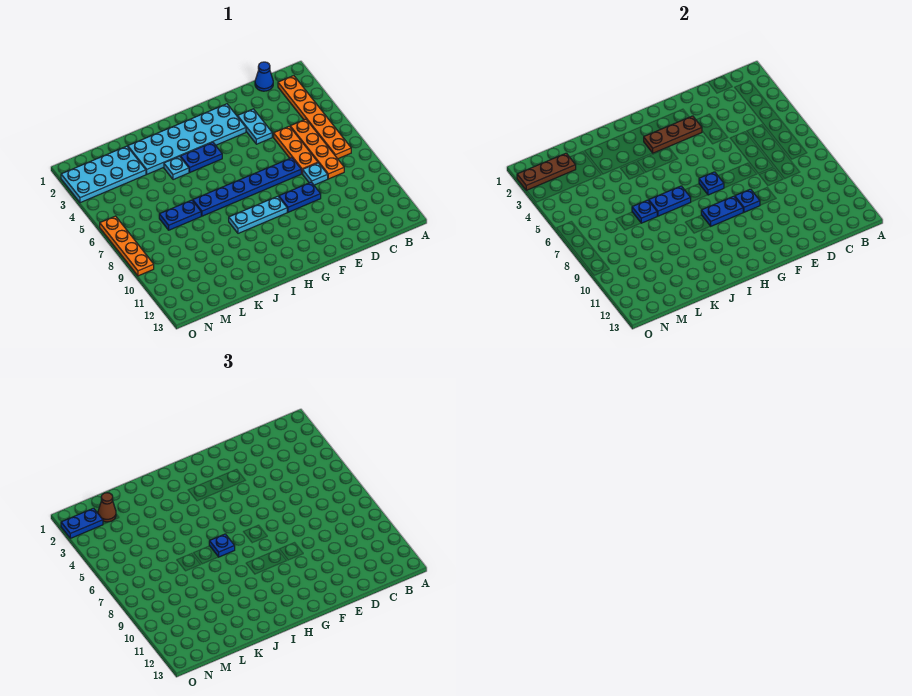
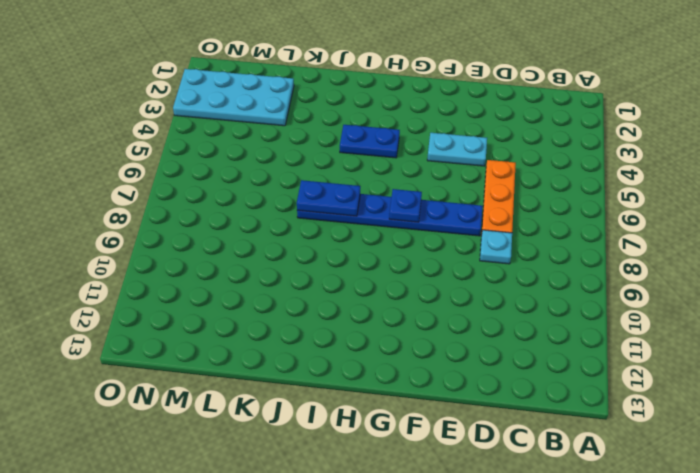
cyan 1x2 plate [427,133,487,166] -> cyan 1x2 plate turned to [238,109,272,144]
none -> orange 1x6 plate [278,76,351,159]
none -> blue 1x1 cone [255,62,273,91]
none -> orange 1x4 plate [290,119,344,179]

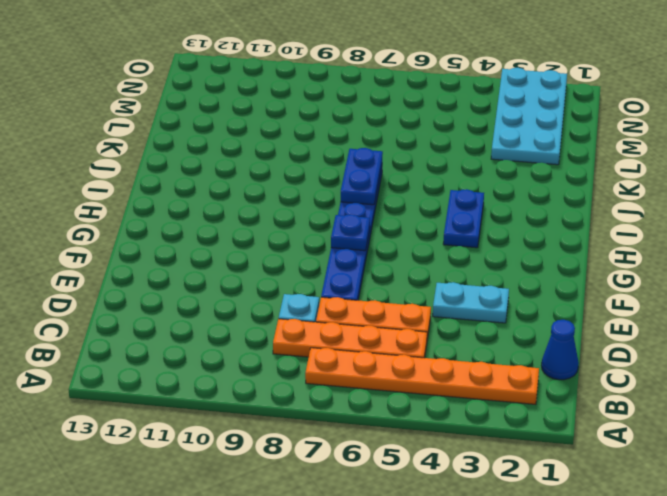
none -> blue 1x2 plate [279,182,321,212]
none -> cyan 2x6 plate [128,104,246,174]
none -> cyan 1x3 plate [229,196,287,233]

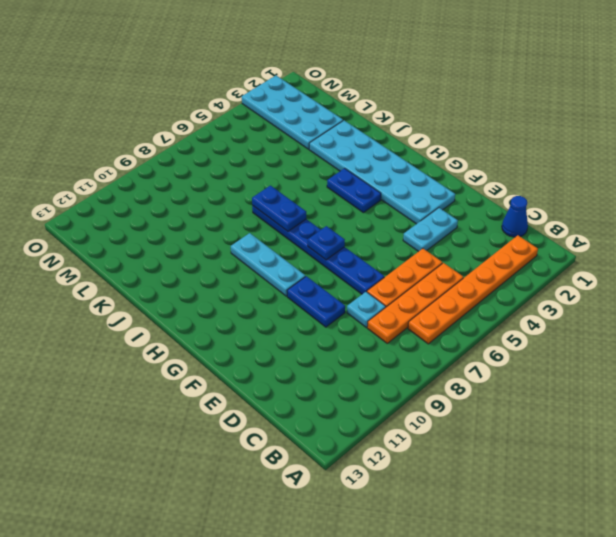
none -> cyan 1x1 plate [164,156,189,180]
none -> blue 1x2 plate [159,200,201,230]
none -> orange 1x4 plate [100,216,154,276]

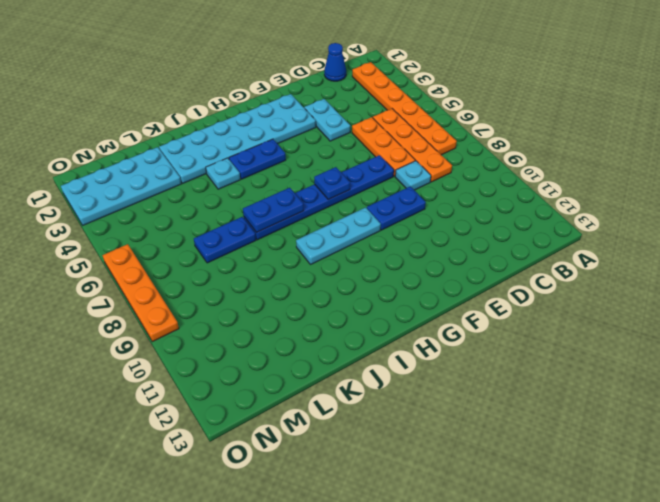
none -> brown 1x3 plate [644,116,702,153]
none -> blue 1x1 plate [735,189,760,212]
none -> blue 1x2 plate [701,196,743,226]

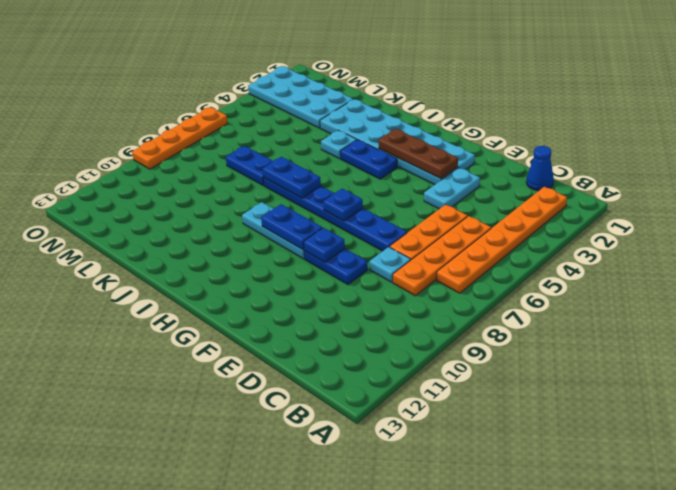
none -> blue 1x1 plate [632,200,657,223]
none -> brown 1x3 plate [517,153,576,191]
none -> blue 1x1 plate [209,534,235,557]

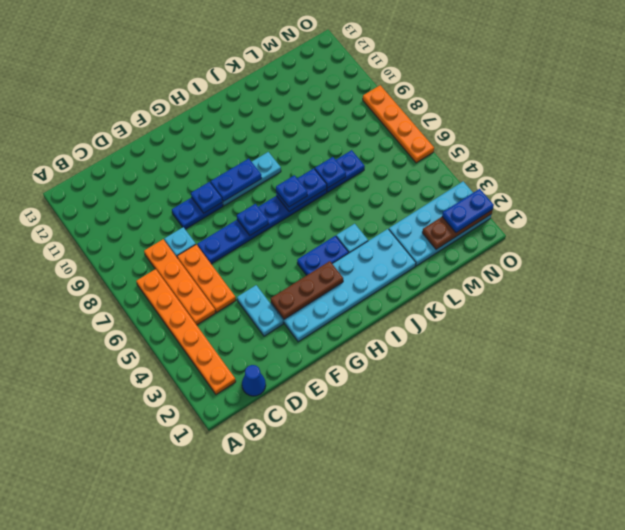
none -> brown 1x1 cone [98,493,116,522]

